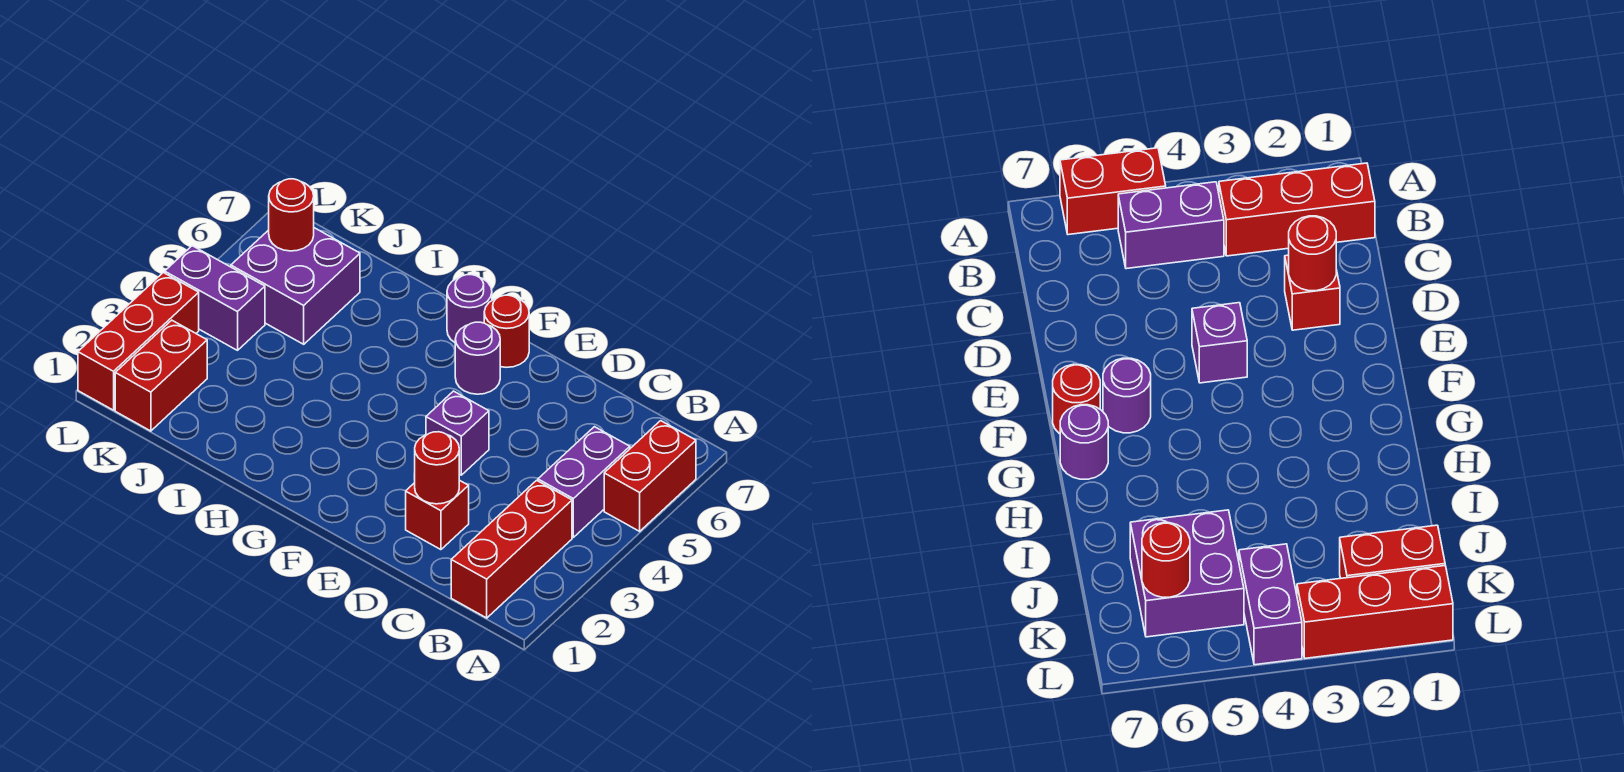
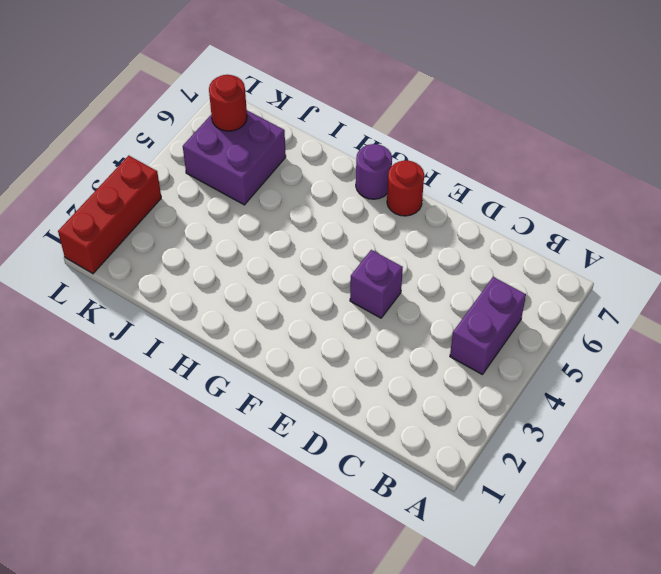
none -> red 1x2 brick [604,421,696,531]
none -> red 1x3 brick [451,480,572,618]
none -> red 1x1 brick [406,480,469,550]

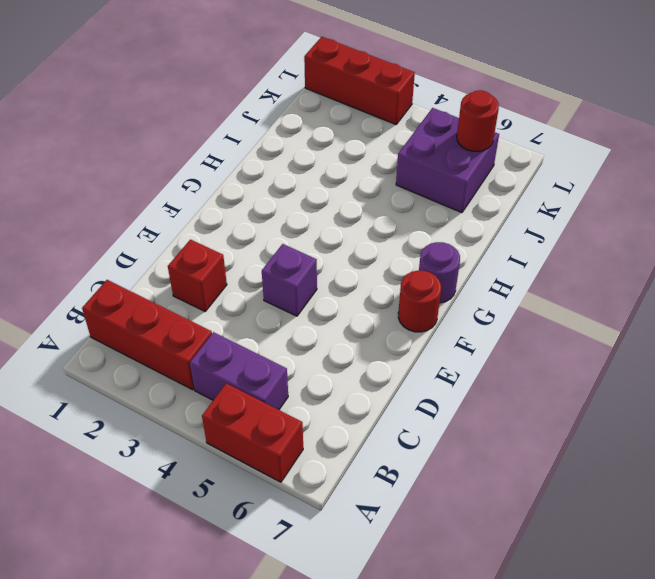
none -> purple 1x1 round brick [455,322,500,394]
none -> red 1x2 brick [115,320,207,431]
none -> purple 1x2 brick [165,246,265,350]

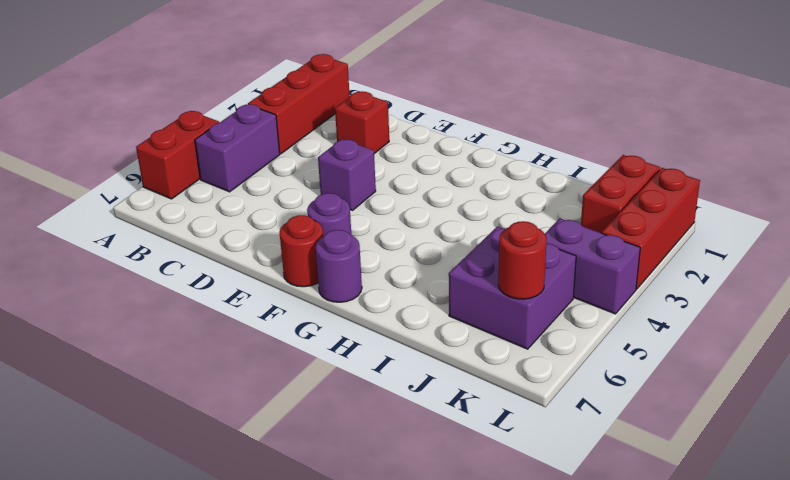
none -> red 1x1 round brick [414,432,459,504]

